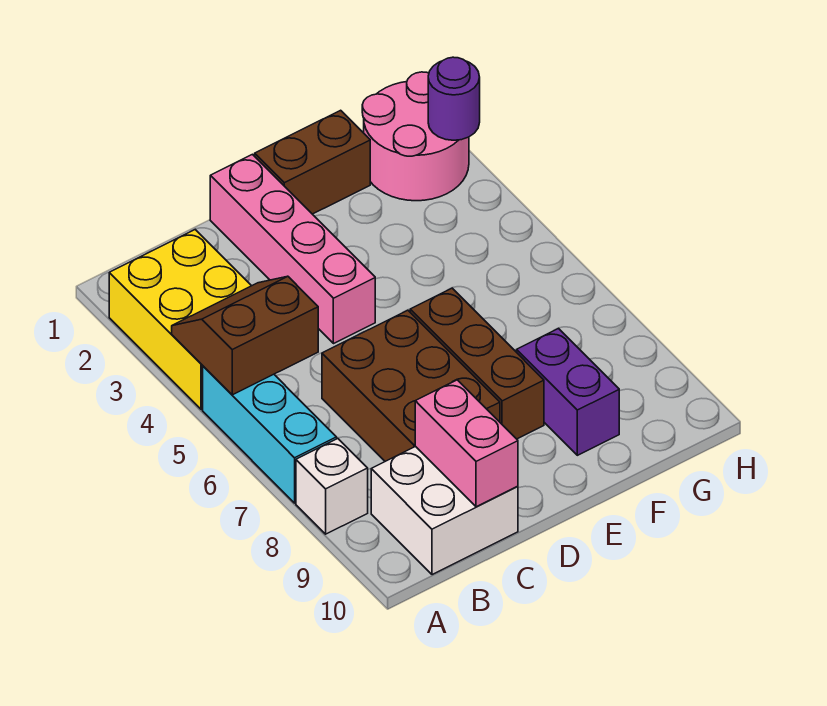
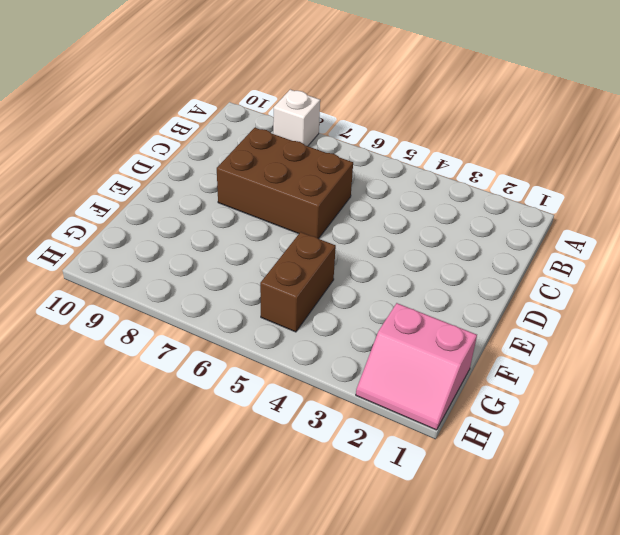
brown 1x2 brick [260,232,336,332] -> brown 1x2 brick moved to [255,110,370,214]
pink 2x2 slope [356,303,477,430] -> pink 2x2 round brick [362,72,469,201]
none -> yellow 2x3 brick [109,230,251,410]
none -> cyan 1x3 brick [203,366,337,503]
none -> white 2x2 brick [371,446,518,575]

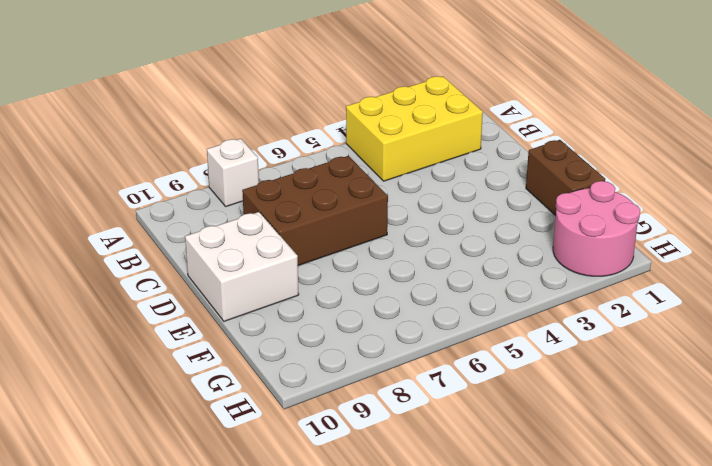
white 2x2 brick [185,212,299,321] -> white 2x2 brick moved to [371,446,518,575]
none -> cyan 1x3 brick [203,366,337,503]
none -> pink 1x4 brick [210,154,375,344]
none -> brown 1x3 brick [410,288,544,439]

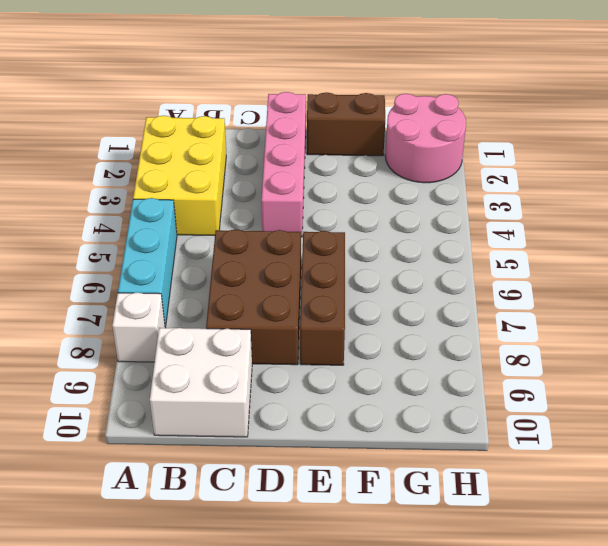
none -> purple 1x2 brick [517,329,619,455]
none -> brown 2x2 slope [172,276,318,395]
none -> pink 1x2 brick [415,380,518,507]

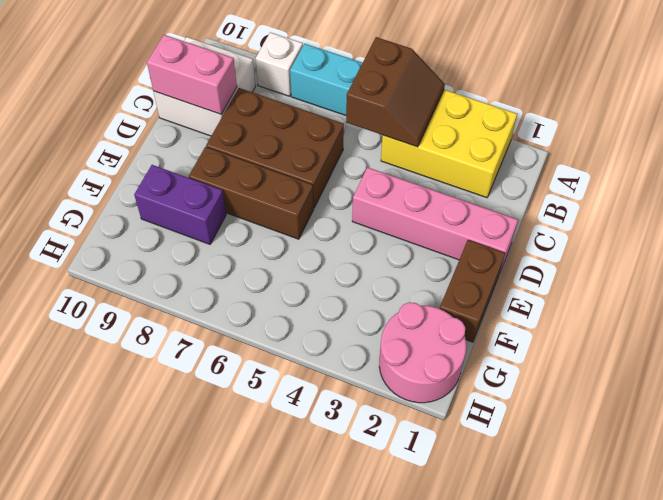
none -> purple 1x1 round brick [428,57,480,140]

